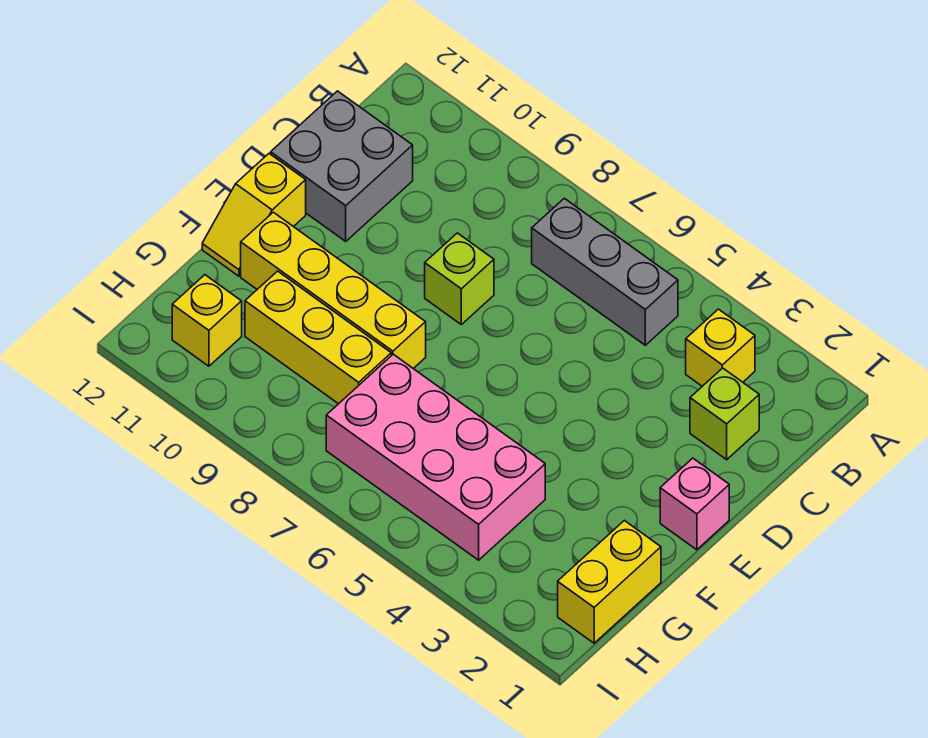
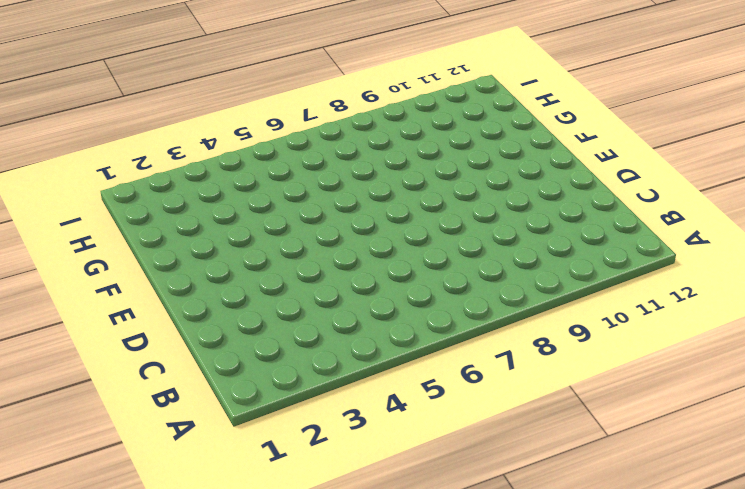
none -> yellow 1x1 brick [686,309,755,386]
none -> grey 1x3 brick [532,198,678,345]
none -> lime 1x1 brick [690,368,759,460]

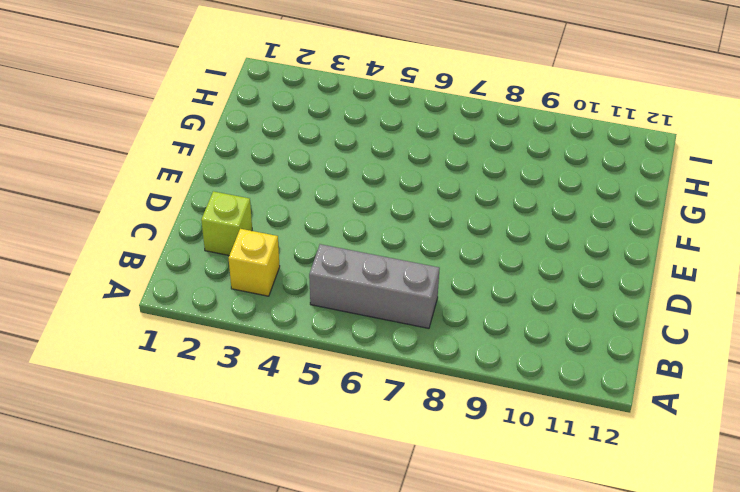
none -> grey 2x2 brick [271,91,413,241]
none -> lime 1x1 brick [425,233,494,324]
none -> pink 1x1 brick [660,458,729,550]

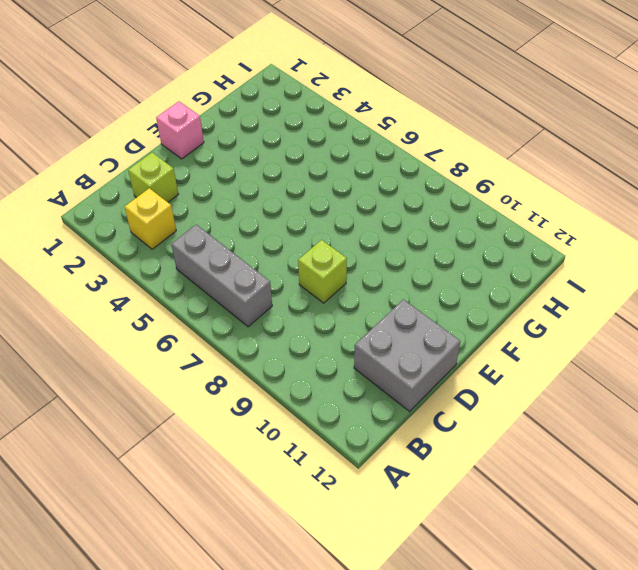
none -> yellow 1x2 slope [202,154,306,276]
none -> yellow 1x4 brick [241,212,426,369]
none -> yellow 1x2 brick [558,520,661,643]

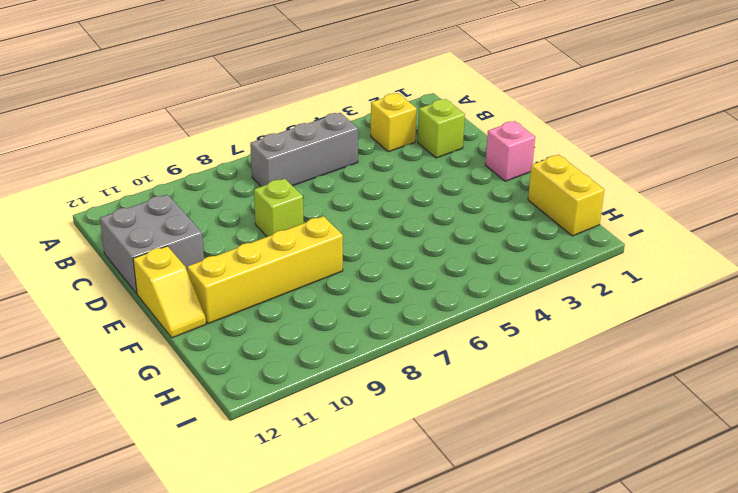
none -> pink 2x4 brick [326,354,545,560]
none -> yellow 1x3 brick [245,271,391,404]
none -> yellow 1x1 brick [172,275,242,366]

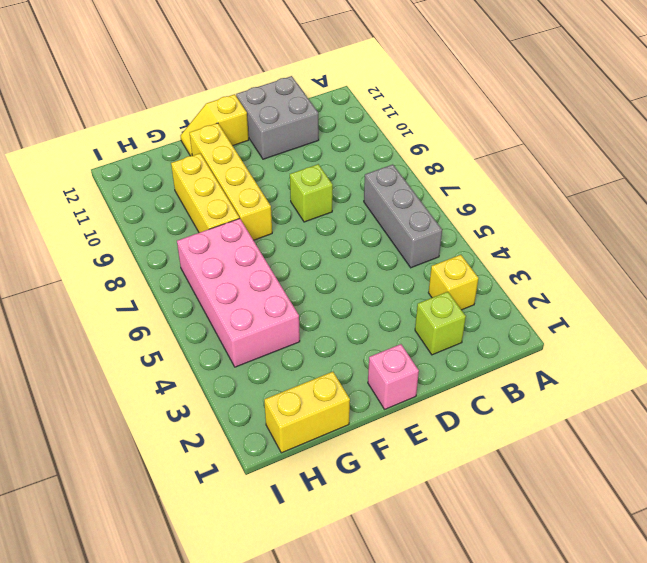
none -> yellow 1x1 brick [172,275,242,366]

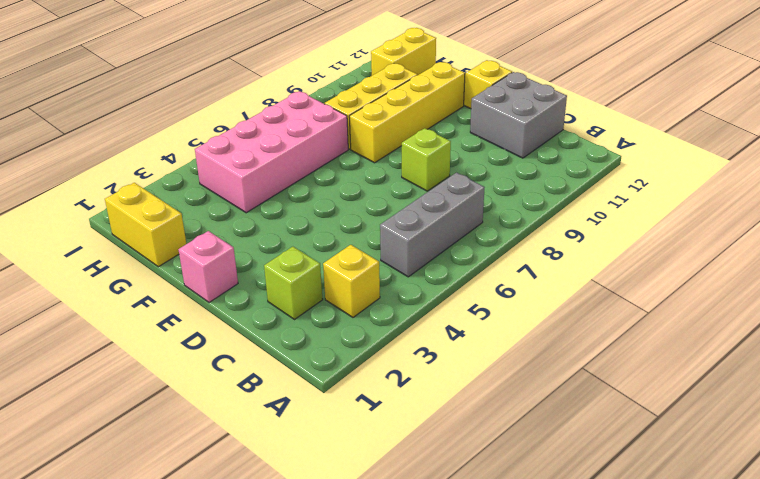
yellow 1x2 brick [371,28,436,75] -> yellow 1x1 brick [172,275,242,366]

